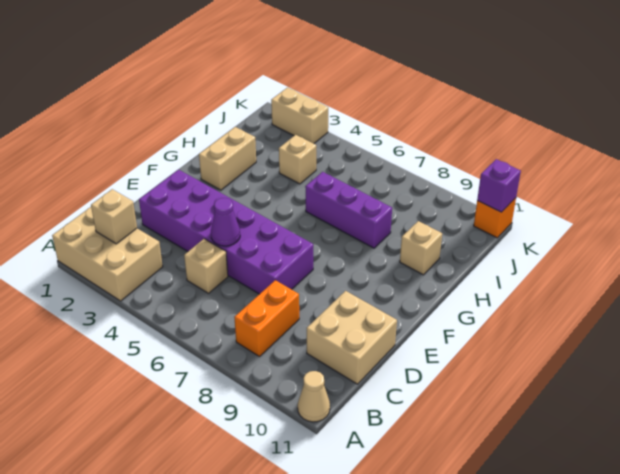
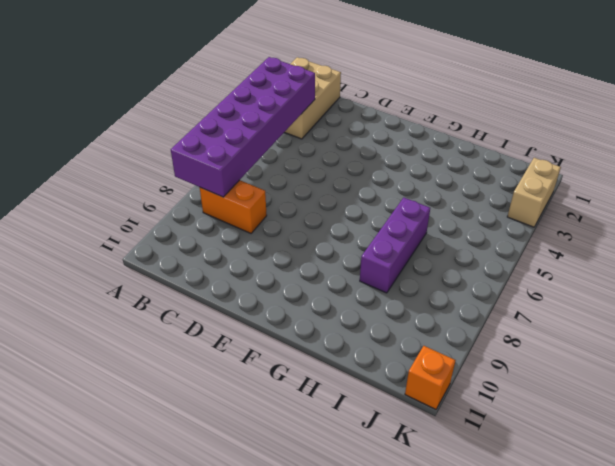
purple 2x6 brick [171,57,315,197] -> purple 2x6 brick moved to [139,169,313,294]
none -> tan 1x1 cone [298,371,330,422]
none -> tan 1x1 brick [184,239,228,293]
none -> tan 2x2 brick [307,291,397,384]

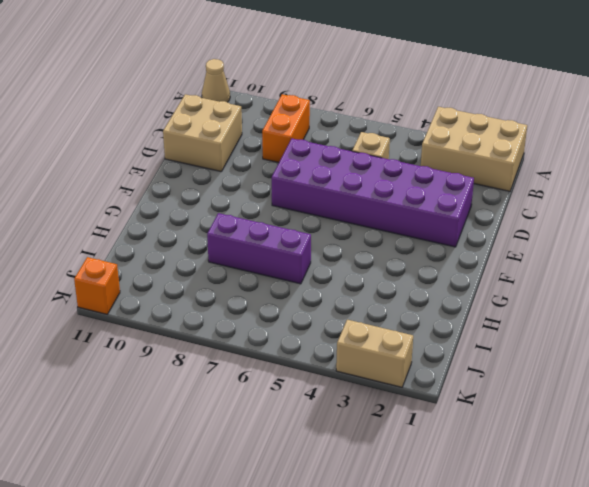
none -> tan 1x2 brick [199,127,256,190]
none -> tan 1x1 brick [400,221,442,275]
none -> tan 1x1 brick [279,135,316,184]

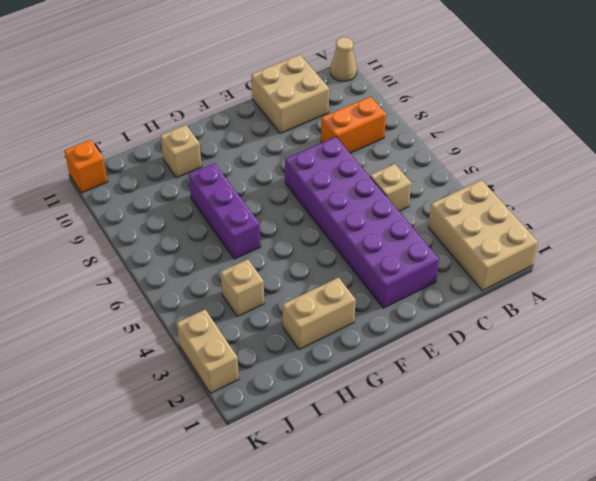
none -> tan 1x1 brick [91,189,137,244]
none -> purple 1x1 cone [211,198,240,246]
none -> purple 1x1 brick [477,159,521,212]

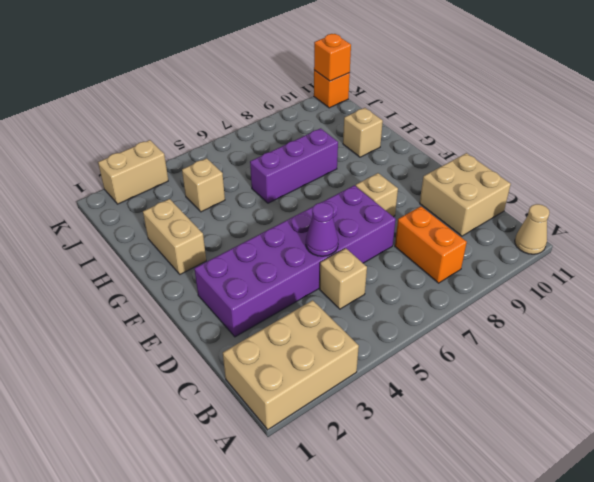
tan 1x1 brick [356,173,398,217] -> tan 1x1 brick moved to [91,189,137,244]
orange 1x1 brick [314,34,351,81] -> purple 1x1 brick [477,159,521,212]

